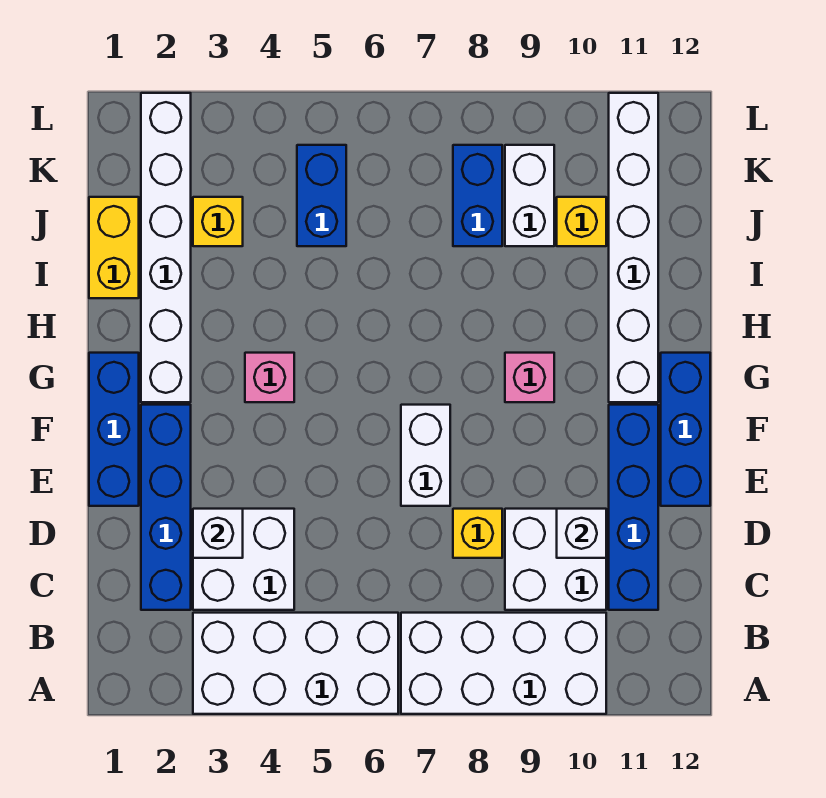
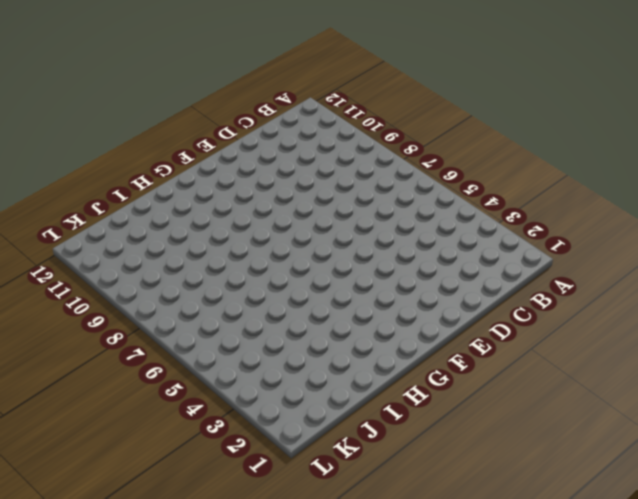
none -> white 2x4 brick [193,613,398,714]
none -> white 2x4 brick [401,613,606,714]
none -> blue 1x4 brick [141,405,191,610]

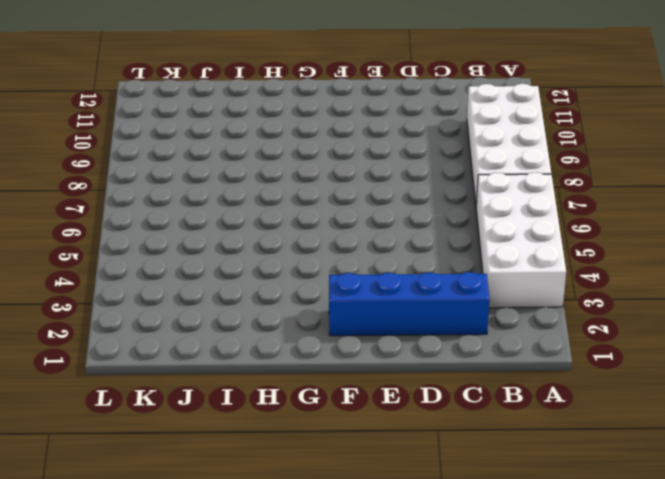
none -> white 2x2 brick [193,509,294,610]
none -> white 2x2 brick [505,509,606,610]
none -> blue 1x4 brick [609,405,658,610]

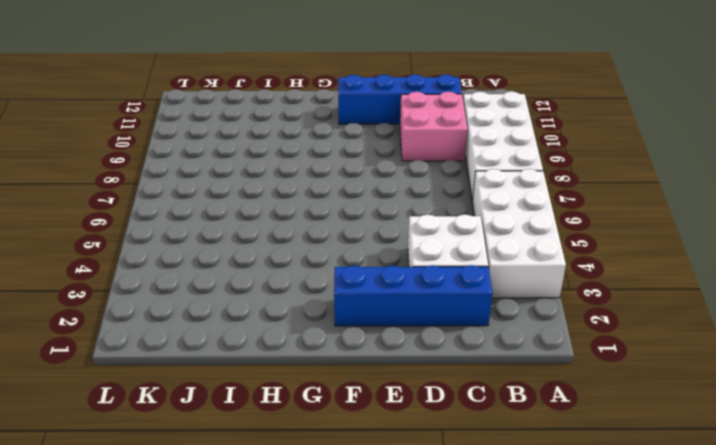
pink 2x2 brick [400,92,467,161] -> white 2x2 brick [505,509,606,610]
none -> yellow 1x1 brick [453,509,502,558]
none -> blue 1x3 brick [89,353,139,506]
none -> white 1x2 brick [401,405,450,506]

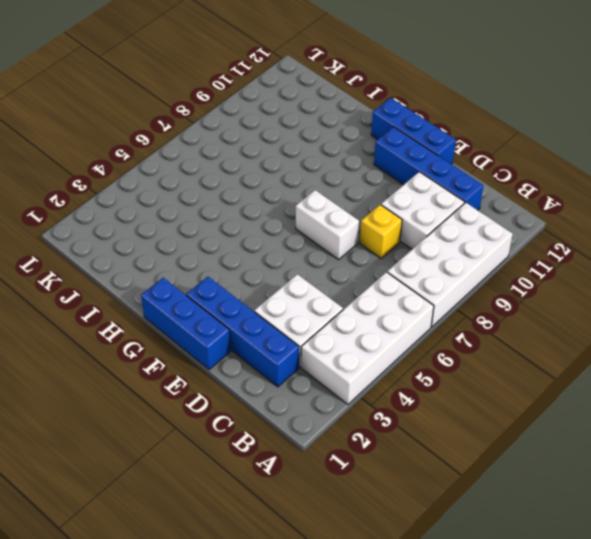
none -> white 1x6 brick [141,93,191,402]
none -> pink 1x1 brick [245,353,294,402]
none -> pink 1x1 brick [505,353,554,402]

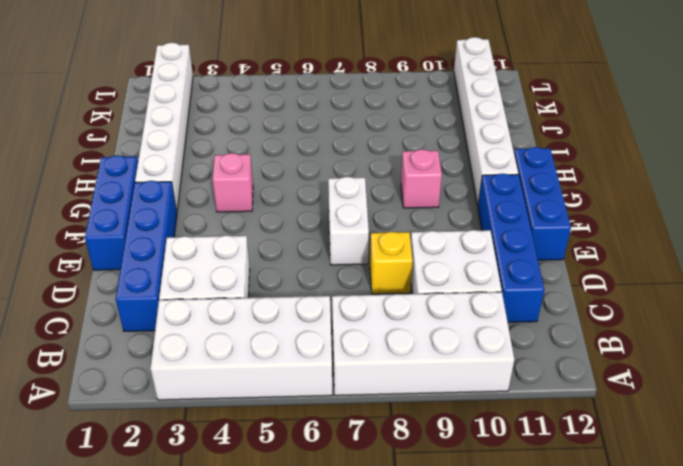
none -> yellow 1x2 brick [89,197,139,298]
none -> yellow 1x1 brick [193,197,243,246]
none -> blue 1x2 brick [297,145,346,246]

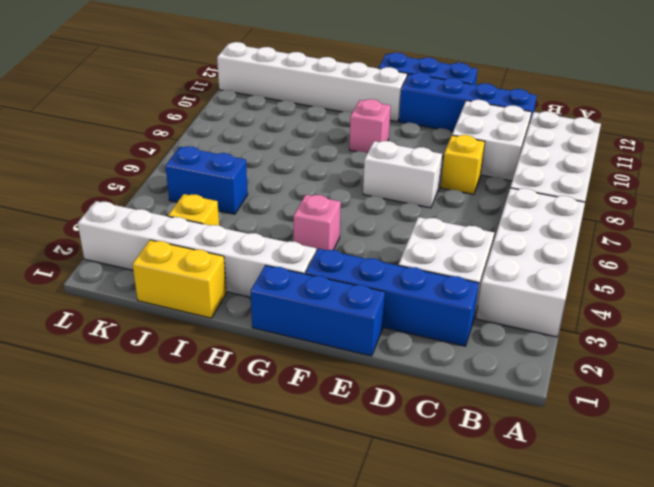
none -> blue 1x2 brick [453,145,502,246]
none -> white 1x2 brick [505,145,554,246]
none -> yellow 1x1 brick [557,197,606,246]

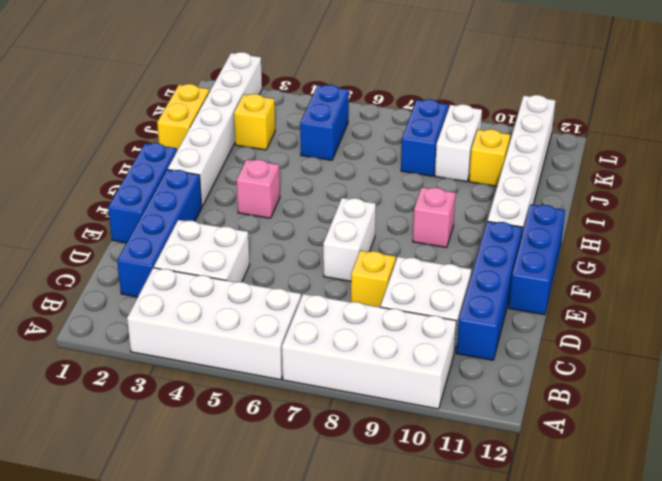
none -> white 1x1 brick [193,509,243,558]
none -> white 1x1 brick [557,509,606,558]

